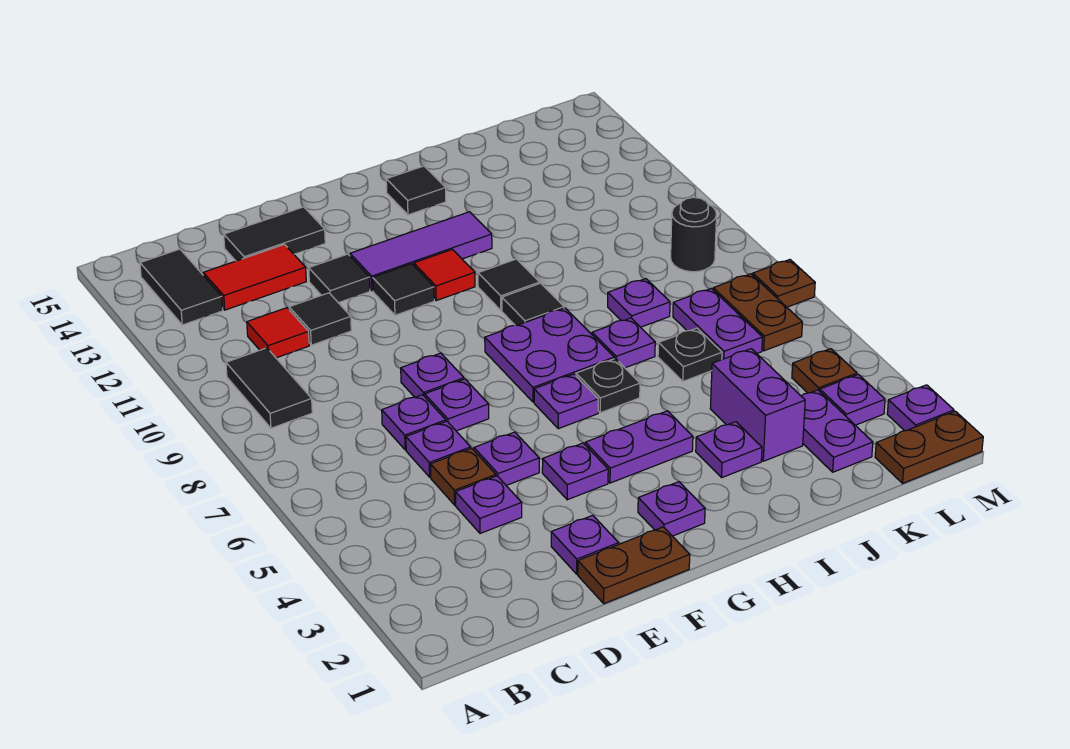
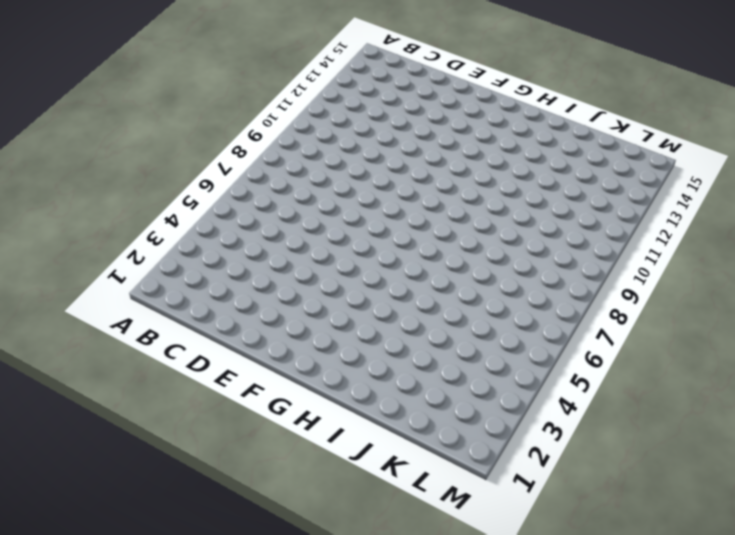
none -> black 1x2 tile [226,348,312,428]
none -> black 1x2 tile [140,249,223,325]
none -> red 1x1 tile [247,308,309,358]
none -> red 1x2 tile [203,245,306,310]

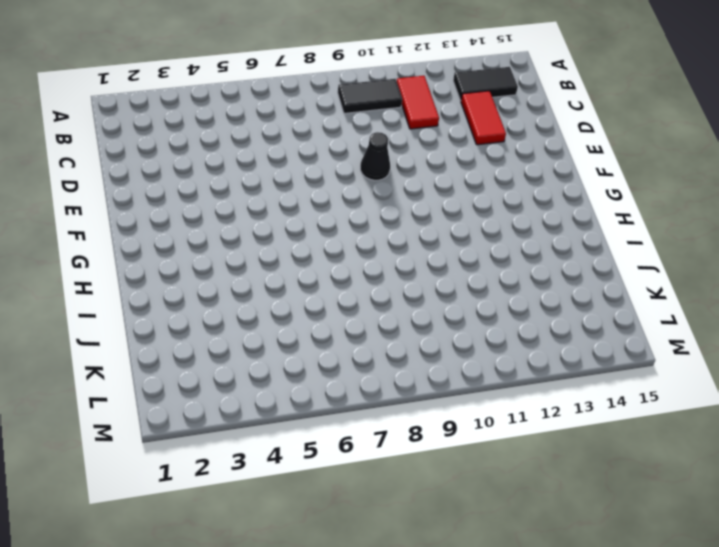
red 1x2 tile [397,76,439,129] -> red 1x1 tile [247,308,309,358]
black 1x1 cone [360,132,390,180] -> none
none -> purple 1x1 plate [456,476,522,533]
none -> brown 1x1 plate [431,448,496,505]
none -> purple 1x1 plate [406,421,471,477]
none -> purple 1x1 plate [382,395,446,450]

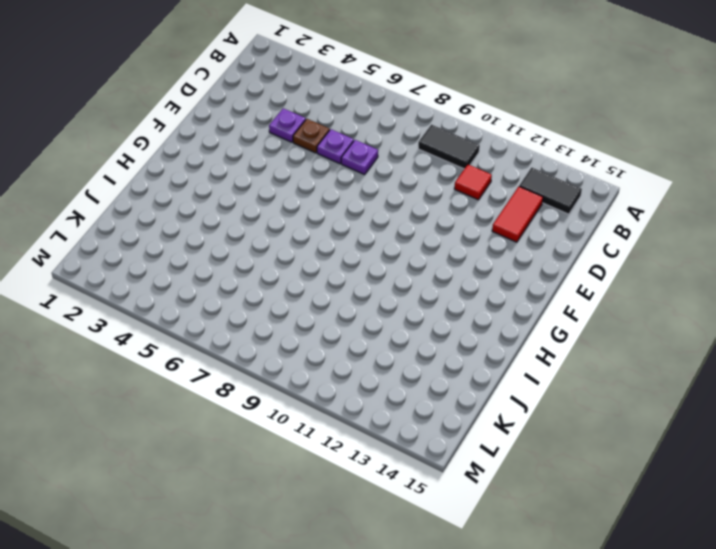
none -> black 1x1 tile [289,293,351,345]
none -> black 1x2 tile [224,207,325,261]
none -> brown 1x2 plate [578,527,690,604]
none -> purple 1x1 plate [551,515,619,574]

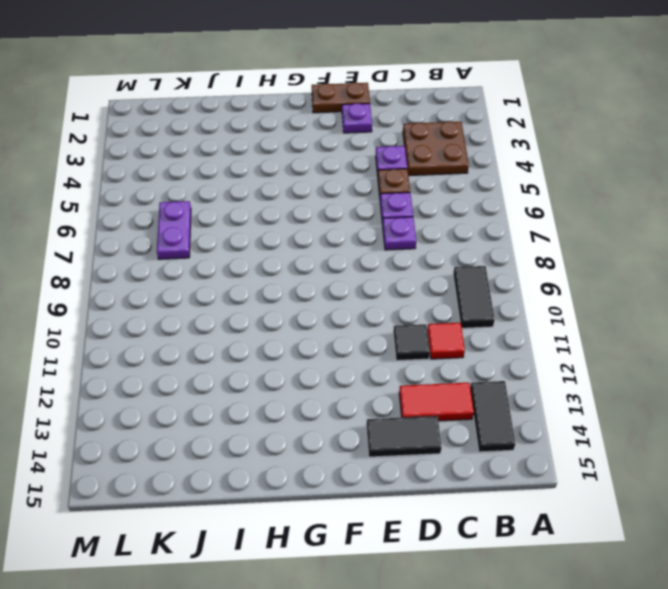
brown 2x2 plate [403,121,469,176] -> none
none -> purple 1x1 plate [474,432,539,485]
none -> purple 1x1 plate [425,379,489,431]
none -> purple 1x1 plate [401,353,464,397]
none -> black 1x1 tile [309,254,370,303]

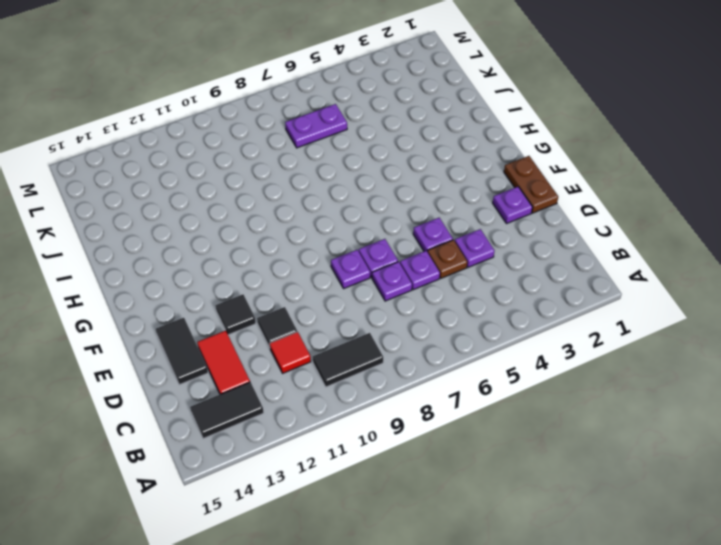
none -> purple 1x1 plate [542,443,608,500]
none -> black 1x1 tile [373,264,434,315]
none -> purple 1x3 tile [350,212,492,291]
none -> purple 1x1 plate [638,482,705,536]

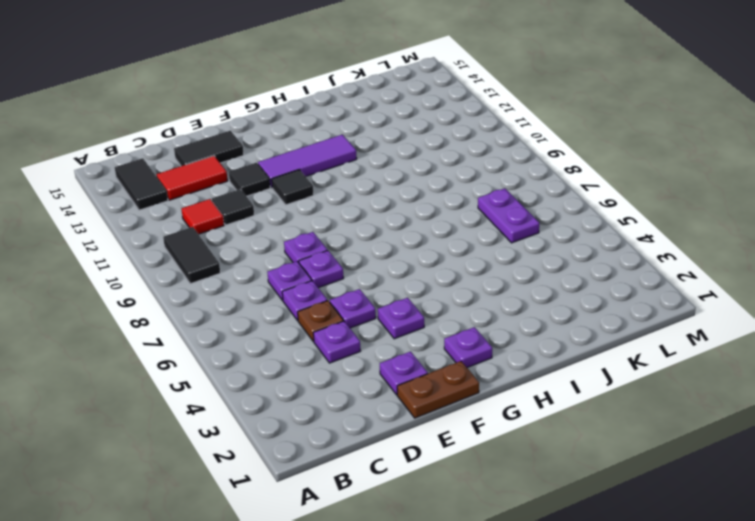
none -> purple 1x2 plate [585,411,693,483]
none -> purple 1x1 plate [534,374,598,429]
none -> purple 2x2 plate [485,308,614,402]
none -> red 1x1 tile [414,249,475,301]

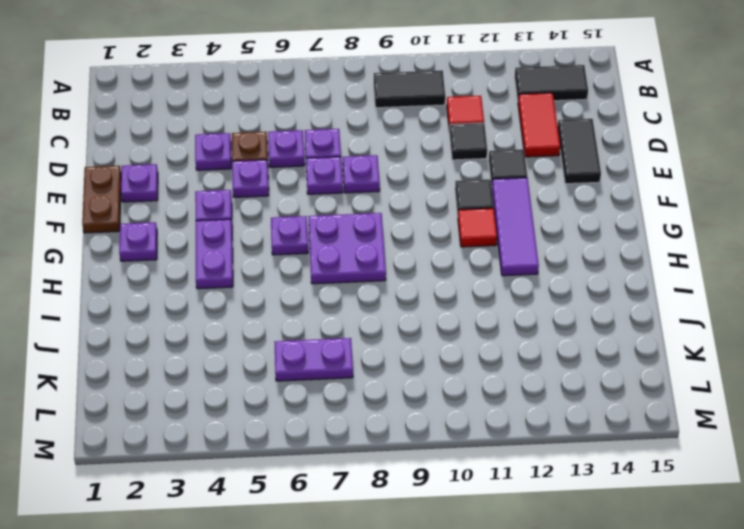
none -> black 1x1 plate [576,359,640,413]
none -> black 1x1 tile [502,283,564,325]
none -> black 1x1 tile [478,259,540,310]
none -> black 1x1 tile [386,166,446,215]

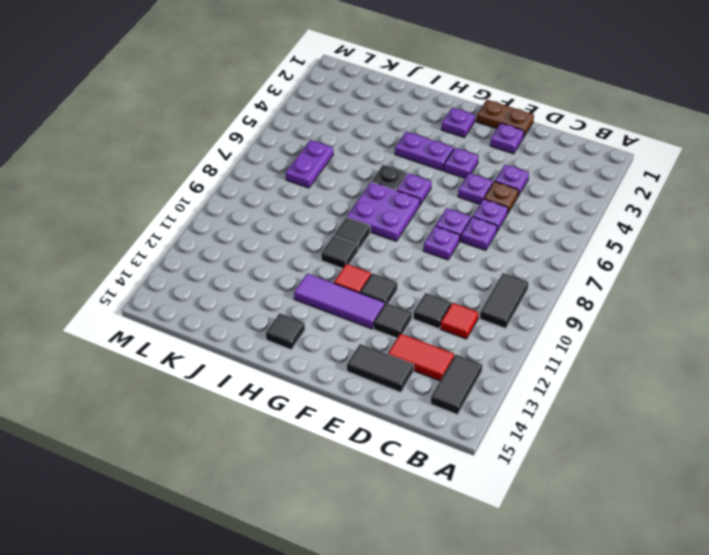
none -> purple 1x1 plate [696,422,762,477]
none -> purple 1x1 plate [592,318,655,368]
none -> purple 1x2 brick [710,349,805,461]
none -> black 1x1 plate [658,328,722,381]

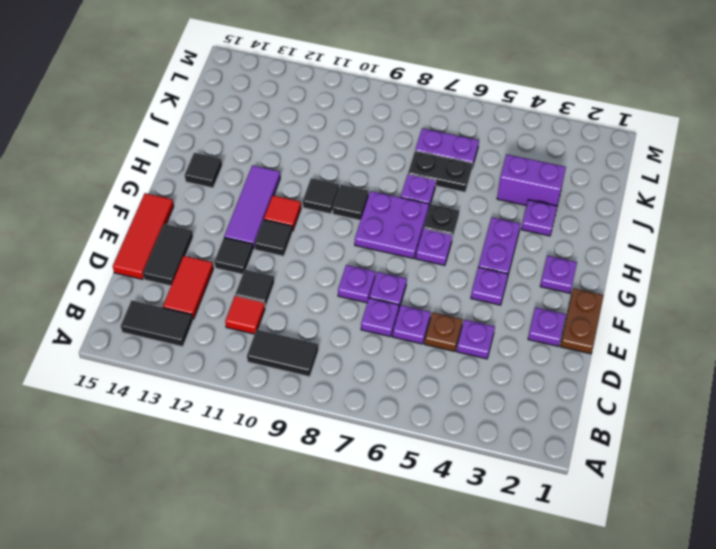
red 1x3 tile [113,193,174,279] -> none
black 1x2 plate [408,151,473,192] -> black 1x1 plate [658,328,722,381]
none -> purple 1x1 plate [474,432,539,485]
none -> purple 1x1 plate [608,279,670,327]
none -> purple 1x2 plate [802,390,873,472]
none -> brown 1x2 plate [875,411,983,483]

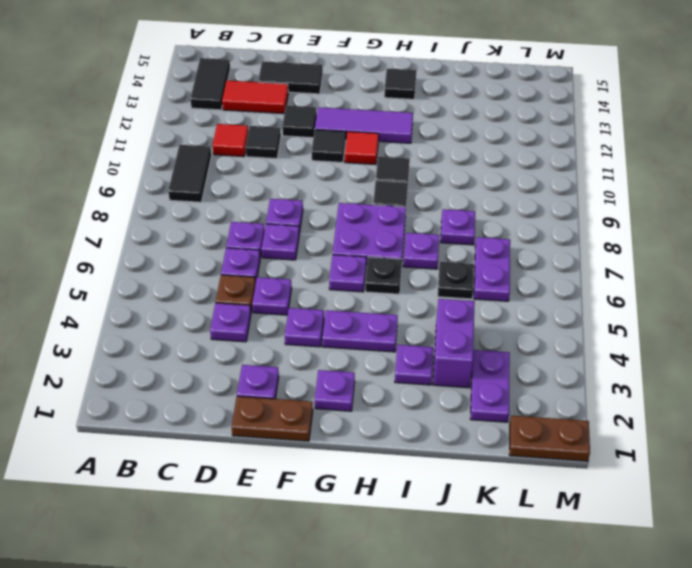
none -> purple 1x1 plate [820,374,885,425]
none -> brown 1x1 plate [792,349,857,393]
none -> brown 1x2 plate [713,274,802,351]
none -> black 1x1 round brick [671,197,716,272]

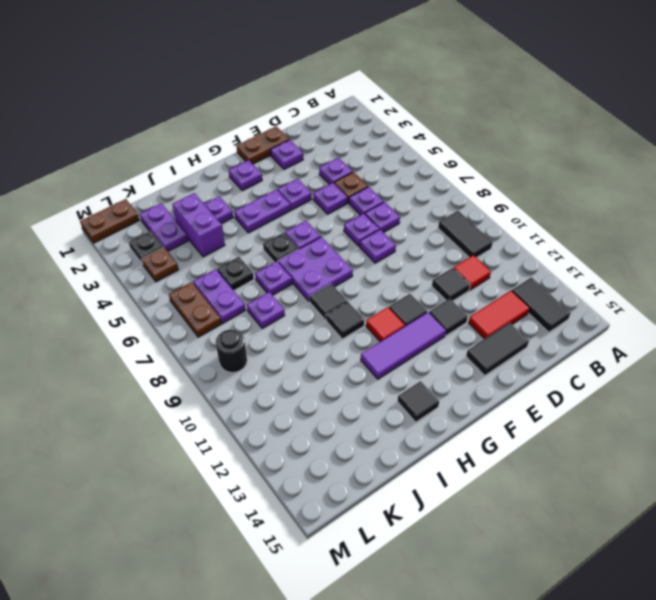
black 1x1 plate [129,231,164,264] -> purple 1x1 plate [820,374,885,425]
none -> purple 1x1 plate [887,385,954,431]
none -> brown 1x1 plate [753,260,815,307]

